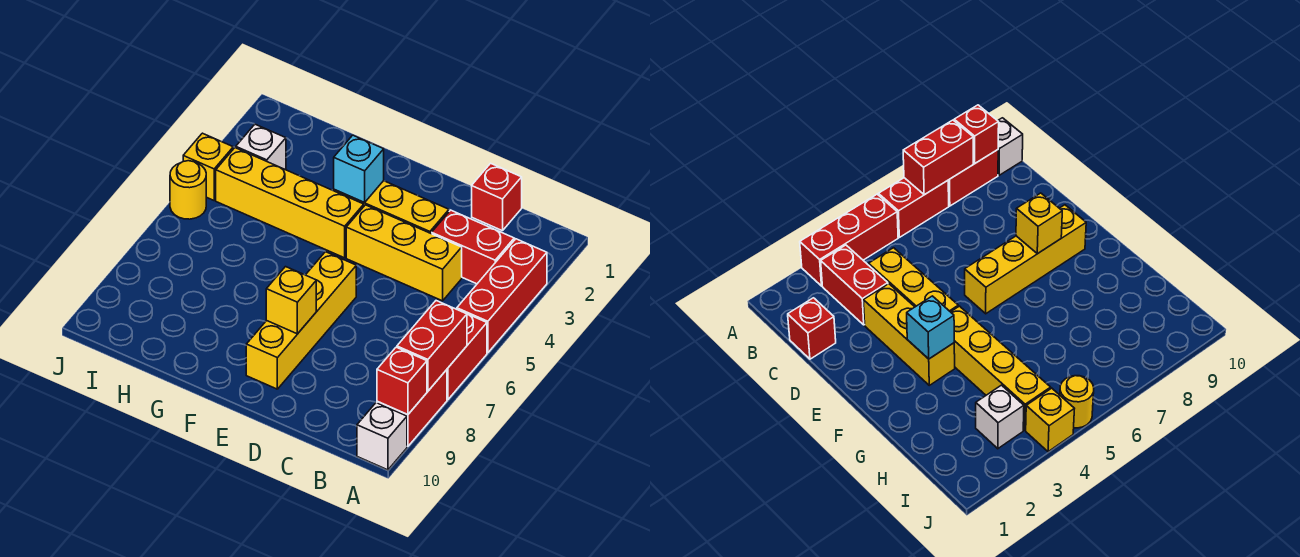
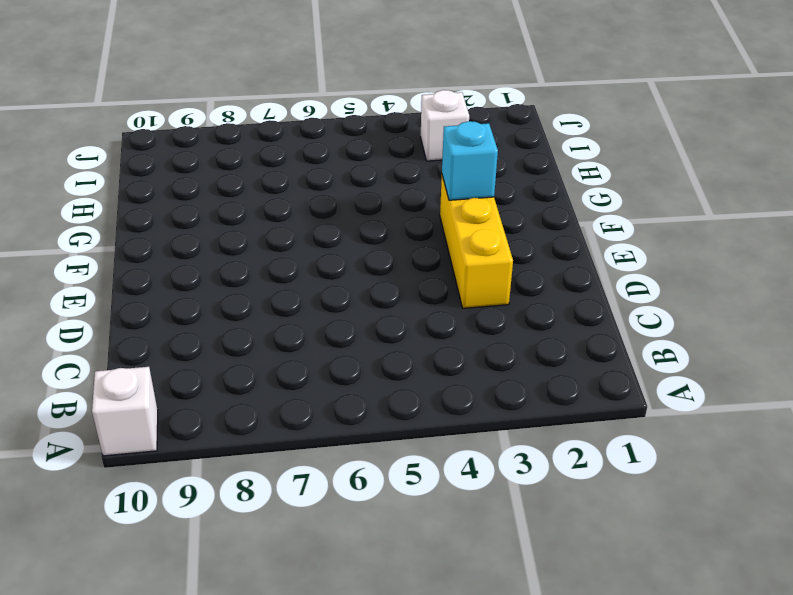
none -> red 1x3 brick [457,239,547,353]
none -> red 1x2 brick [447,314,487,400]
none -> red 1x2 brick [377,370,447,446]

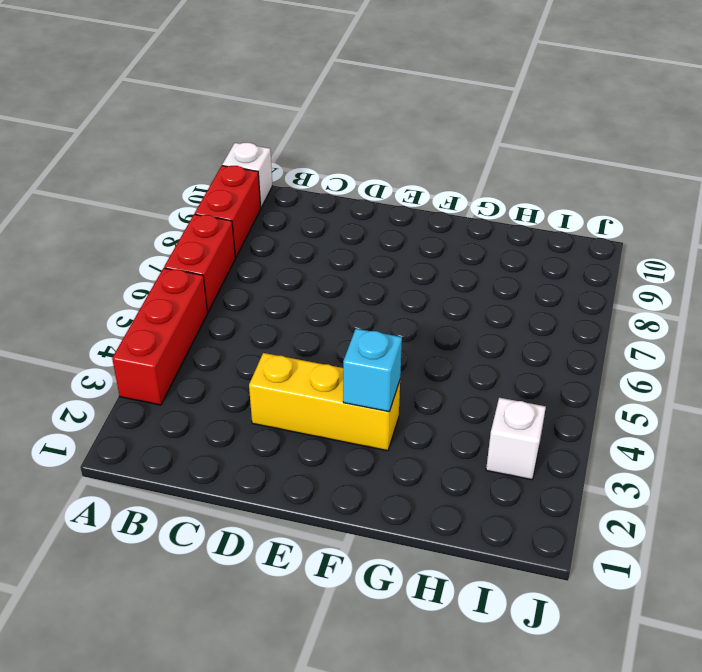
none -> red 1x2 brick [432,210,514,284]
none -> red 1x1 brick [472,163,522,231]
none -> yellow 1x3 brick [346,205,462,301]

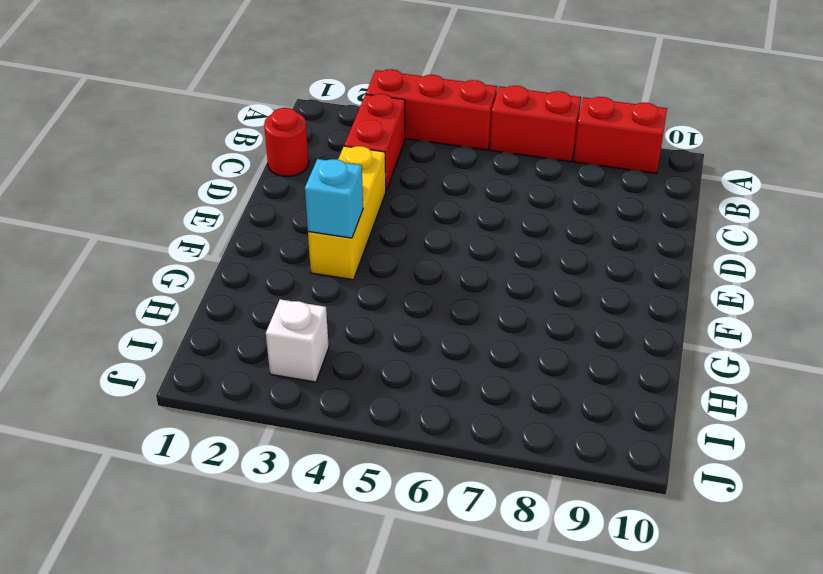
red 1x1 round brick [264,108,309,177] -> red 1x1 brick [472,163,522,231]
none -> white 1x1 brick [357,403,407,470]
none -> yellow 1x3 brick [346,205,462,301]
none -> yellow 1x4 brick [246,252,356,389]

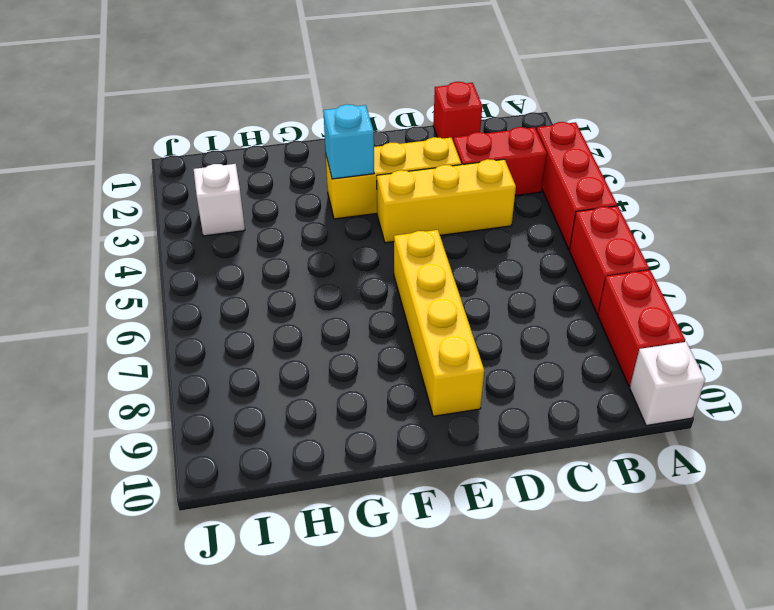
none -> yellow 1x4 brick [216,148,364,258]
none -> yellow 1x1 brick [183,133,233,200]
none -> yellow 1x1 round brick [170,161,206,219]

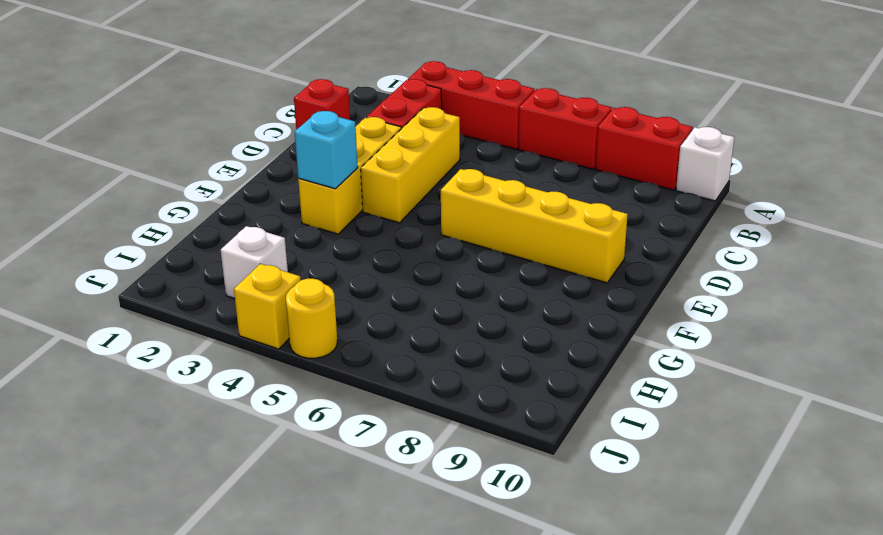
none -> yellow 1x4 brick [216,148,364,258]
none -> red 1x2 brick [397,301,467,391]
none -> red 1x1 brick [377,347,427,415]

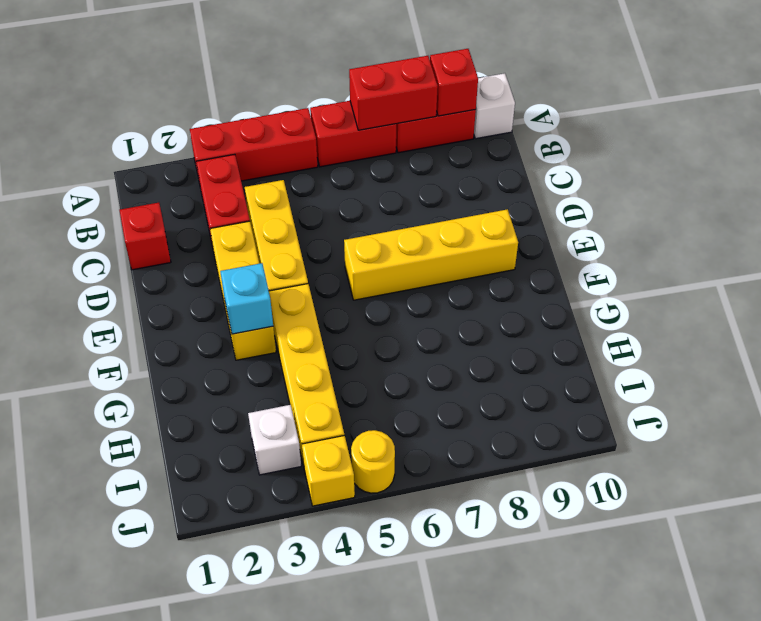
none -> yellow 1x1 brick [266,267,316,334]

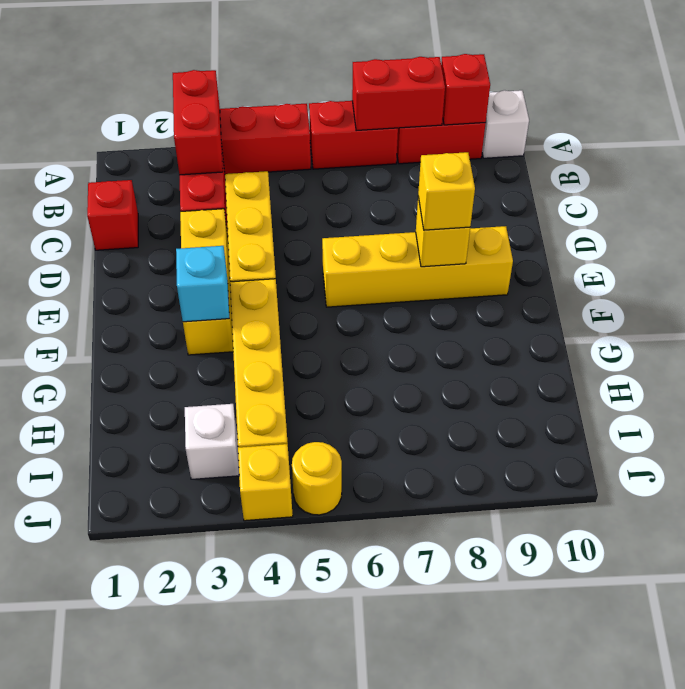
red 1x2 brick [173,70,223,175] -> none
yellow 1x1 brick [418,152,475,230] -> none

